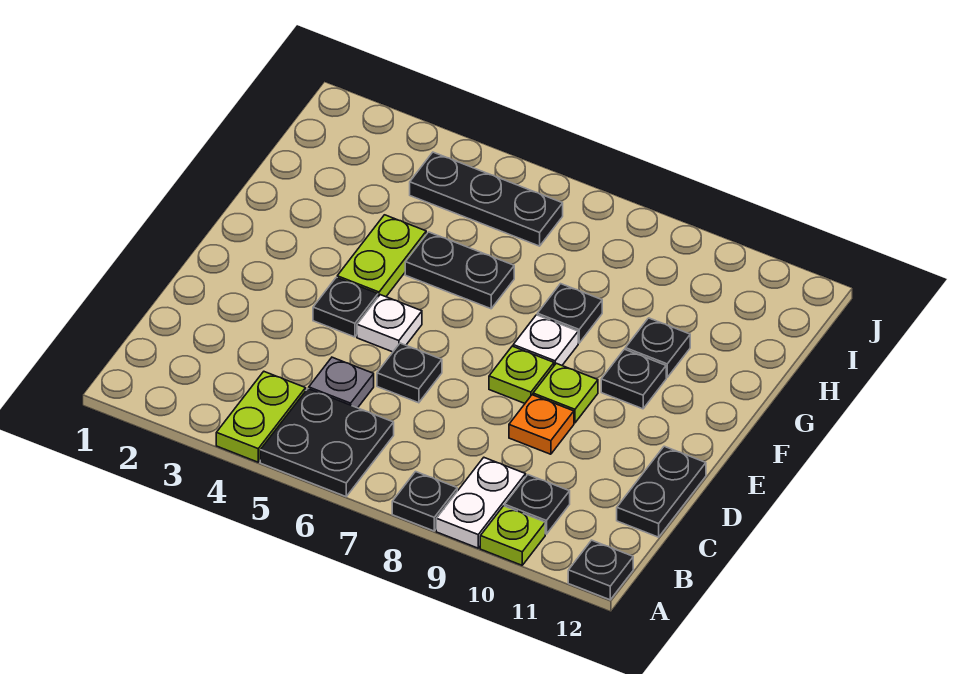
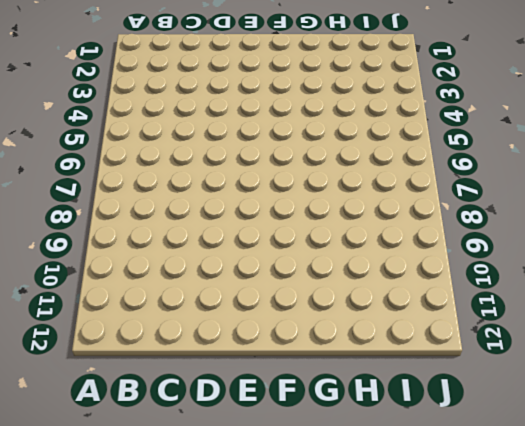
none -> lime 1x2 plate [216,372,306,462]
none -> black 2x2 plate [260,389,394,497]
none -> black 1x1 plate [392,472,457,531]

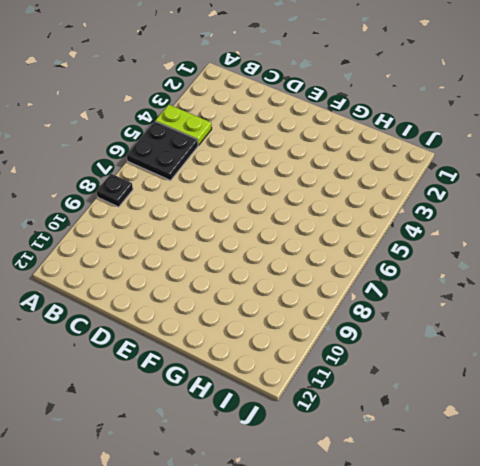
none -> white 1x2 plate [436,458,526,548]
none -> lime 1x1 plate [480,506,545,565]
none -> black 1x1 plate [568,540,633,600]

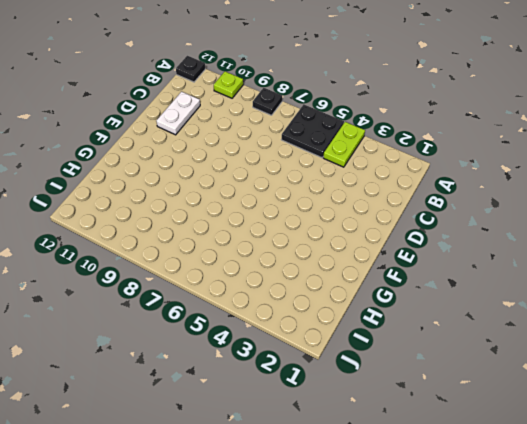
white 1x2 plate [156,92,200,135] -> white 1x2 plate moved to [436,458,526,548]
none -> black 1x1 plate [505,475,570,534]
none -> grey 1x1 plate [309,357,374,408]
none -> black 1x2 plate [617,446,706,537]

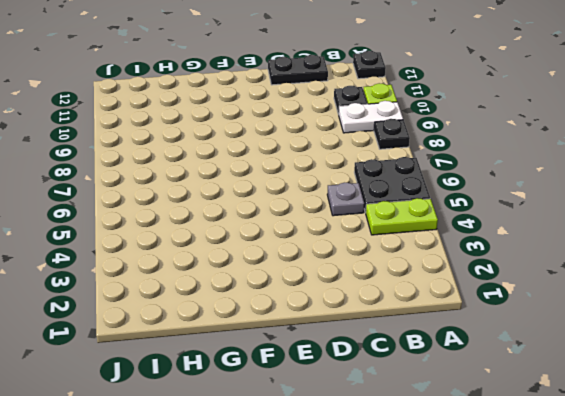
none -> black 1x1 plate [377,343,442,403]
none -> orange 1x1 plate [509,395,574,454]
none -> black 1x1 plate [313,277,378,337]

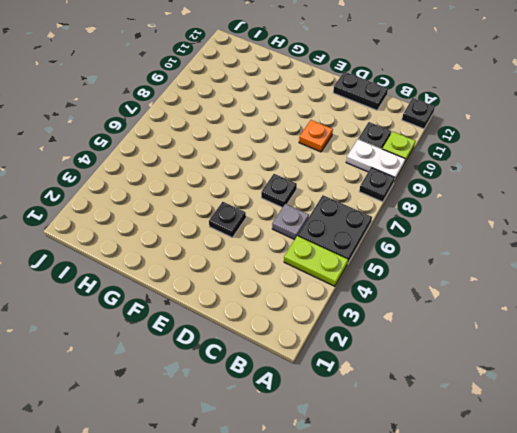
none -> white 1x1 plate [357,295,422,352]
none -> lime 1x1 plate [489,346,554,403]
none -> lime 1x1 plate [533,363,598,423]

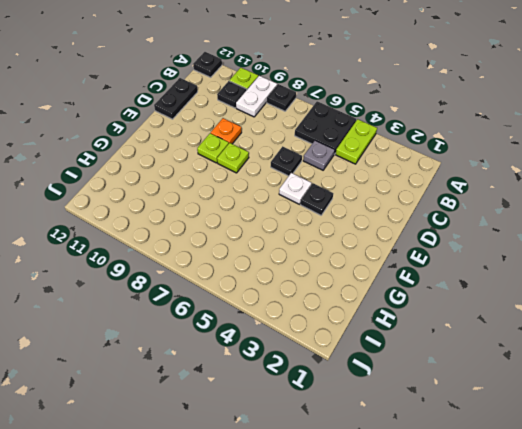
none -> lime 1x2 plate [337,215,426,297]
none -> white 1x1 plate [513,315,578,365]
none -> black 1x1 plate [601,349,666,409]

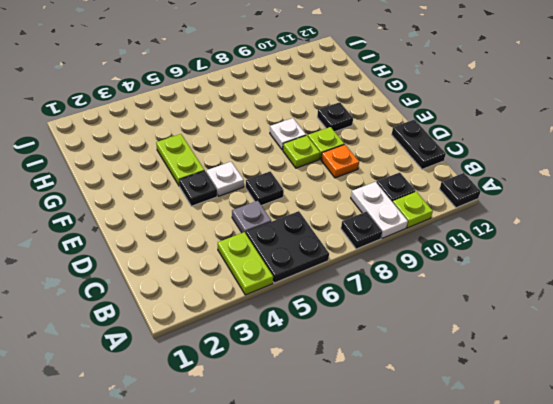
none -> black 1x2 plate [405,232,514,309]
none -> black 1x1 plate [537,284,602,343]
none -> black 1x1 plate [625,318,690,377]

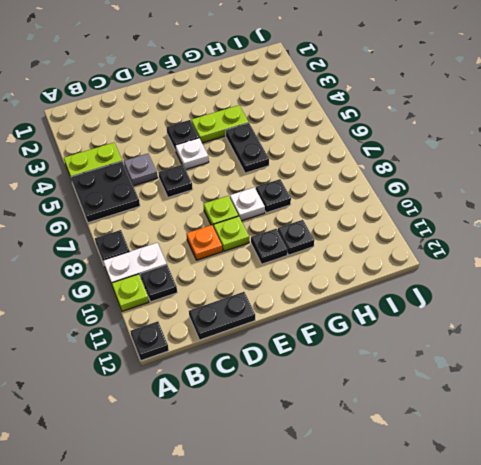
none -> black 1x3 plate [410,152,563,246]

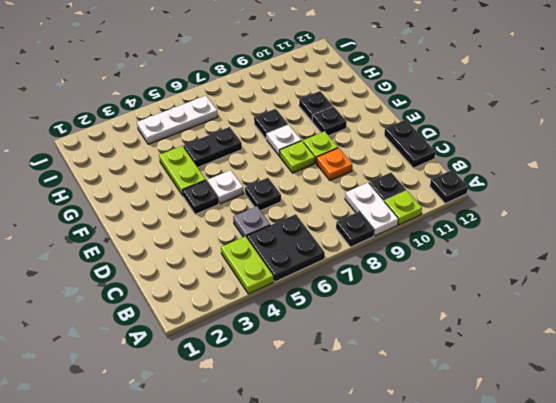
white 1x3 plate [137,96,218,144] -> black 1x3 plate [410,152,563,246]

